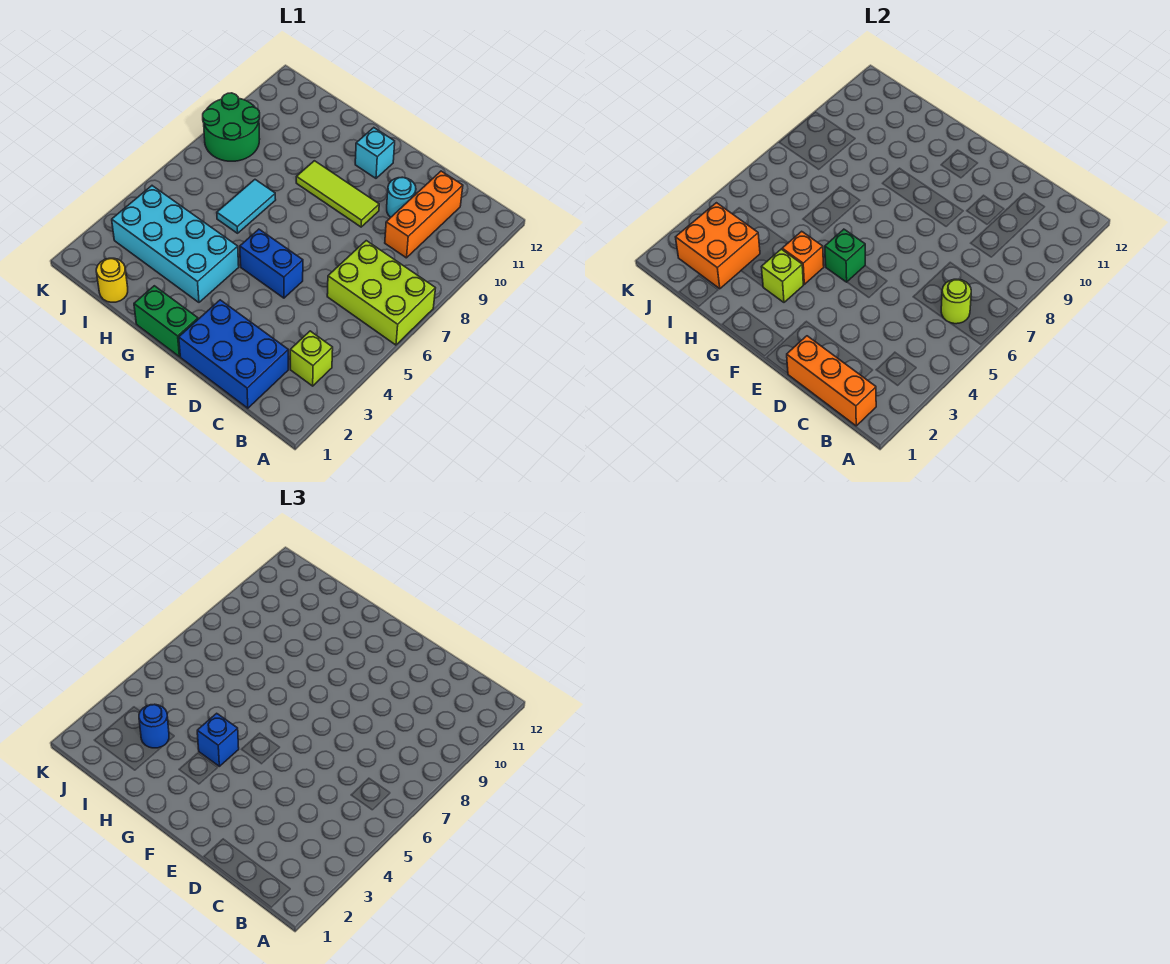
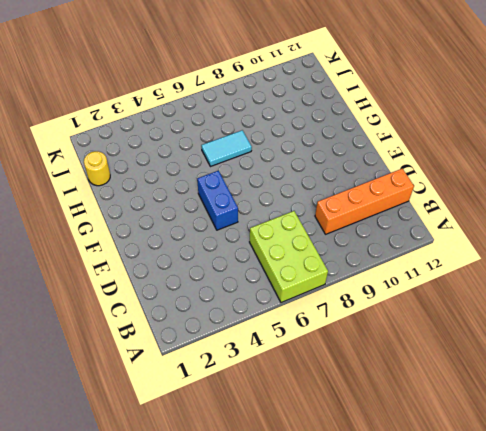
orange 1x4 brick [315,169,414,234] -> orange 1x3 brick [385,171,463,258]
none -> lime 1x1 brick [290,331,333,386]
none -> blue 2x3 brick [179,300,288,408]
none -> cyan 1x1 round brick [387,177,416,217]

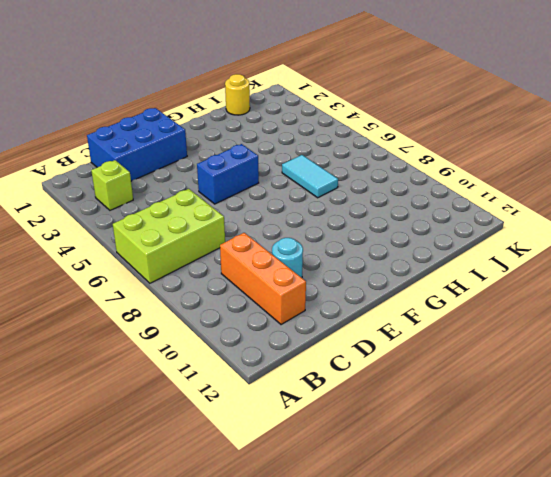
none -> lime 1x3 tile [296,161,379,227]
none -> green 1x2 brick [134,286,198,357]
none -> cyan 1x1 brick [355,128,395,178]

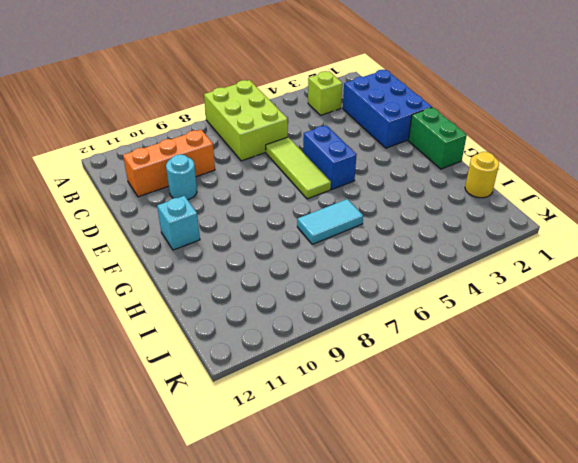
lime 1x3 tile [266,137,331,199] -> lime 1x3 tile moved to [296,161,379,227]
none -> cyan 2x4 brick [112,186,239,302]
none -> green 2x2 round brick [203,93,260,161]
none -> orange 1x3 brick [787,336,876,426]

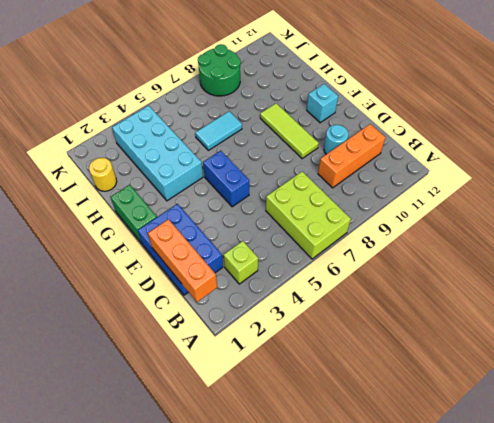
none -> lime 1x1 round brick [941,279,971,324]
none -> green 1x1 brick [825,229,865,282]
none -> lime 1x1 brick [762,249,803,302]

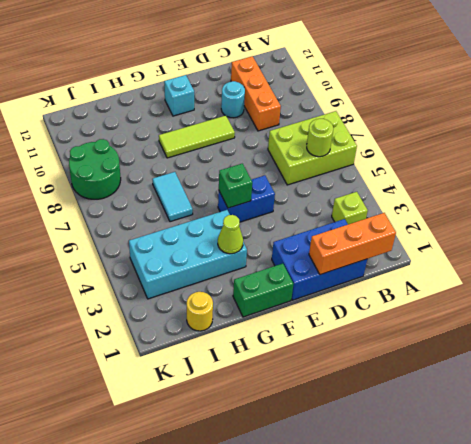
lime 1x1 cone [218,215,243,254] -> lime 1x1 brick [762,249,803,302]
none -> orange 1x1 brick [782,231,824,284]
none -> orange 2x2 brick [676,203,760,289]
none -> blue 1x1 brick [197,713,239,766]

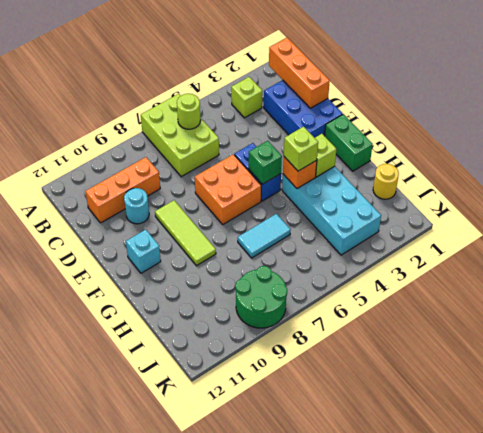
orange 2x2 brick [195,154,261,224] -> orange 2x2 brick moved to [676,203,760,289]
lime 1x1 brick [284,127,318,171] -> blue 1x1 brick [197,713,239,766]
none -> blue 1x1 round brick [139,704,169,748]

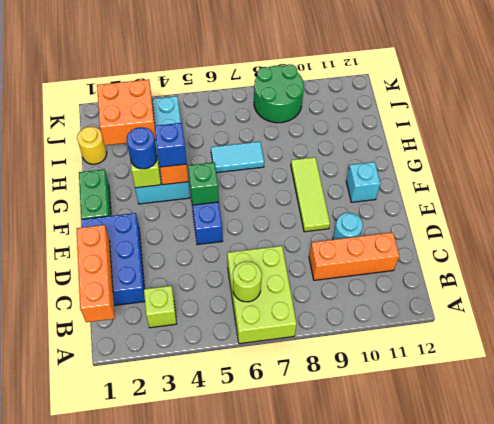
blue 1x1 round brick [127,127,157,169] -> blue 1x1 round brick moved to [139,704,169,748]

